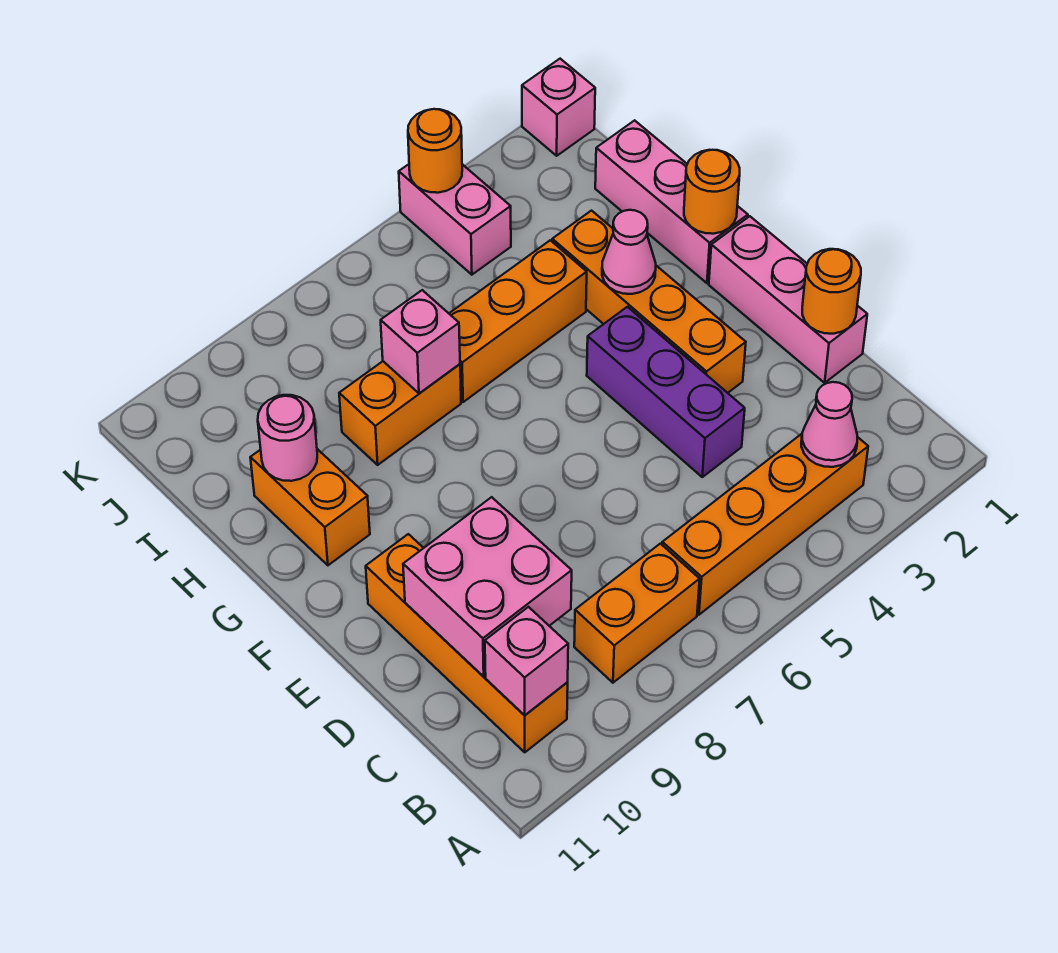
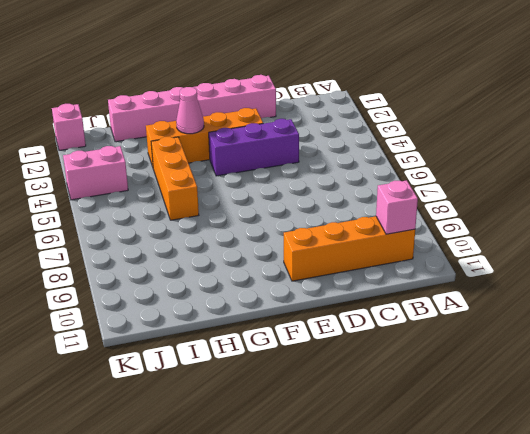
none -> orange 1x4 brick [662,434,868,615]
none -> orange 1x2 brick [574,544,700,683]
none -> orange 1x2 brick [250,449,370,565]

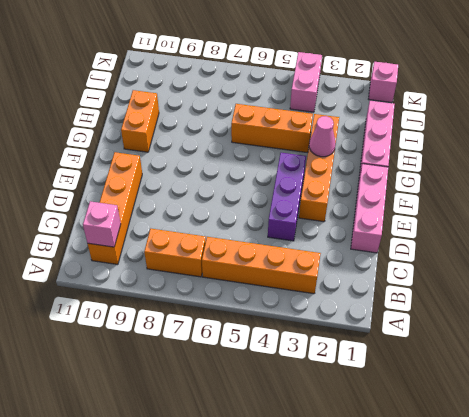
none -> orange 1x2 brick [339,361,461,465]
none -> pink 1x1 cone [801,382,857,467]
none -> pink 2x2 brick [403,497,572,677]

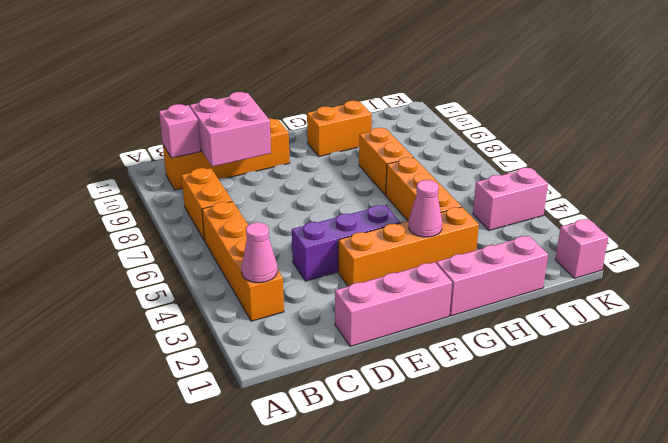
none -> orange 1x1 round brick [802,249,861,334]
none -> orange 1x1 round brick [684,150,740,234]
none -> pink 1x1 brick [381,290,460,393]

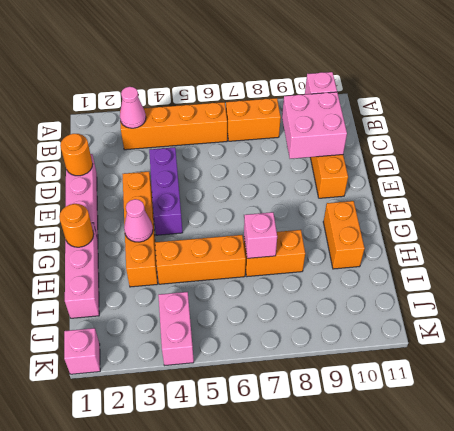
none -> pink 1x1 round brick [258,395,317,481]
none -> orange 1x1 round brick [408,109,462,193]

